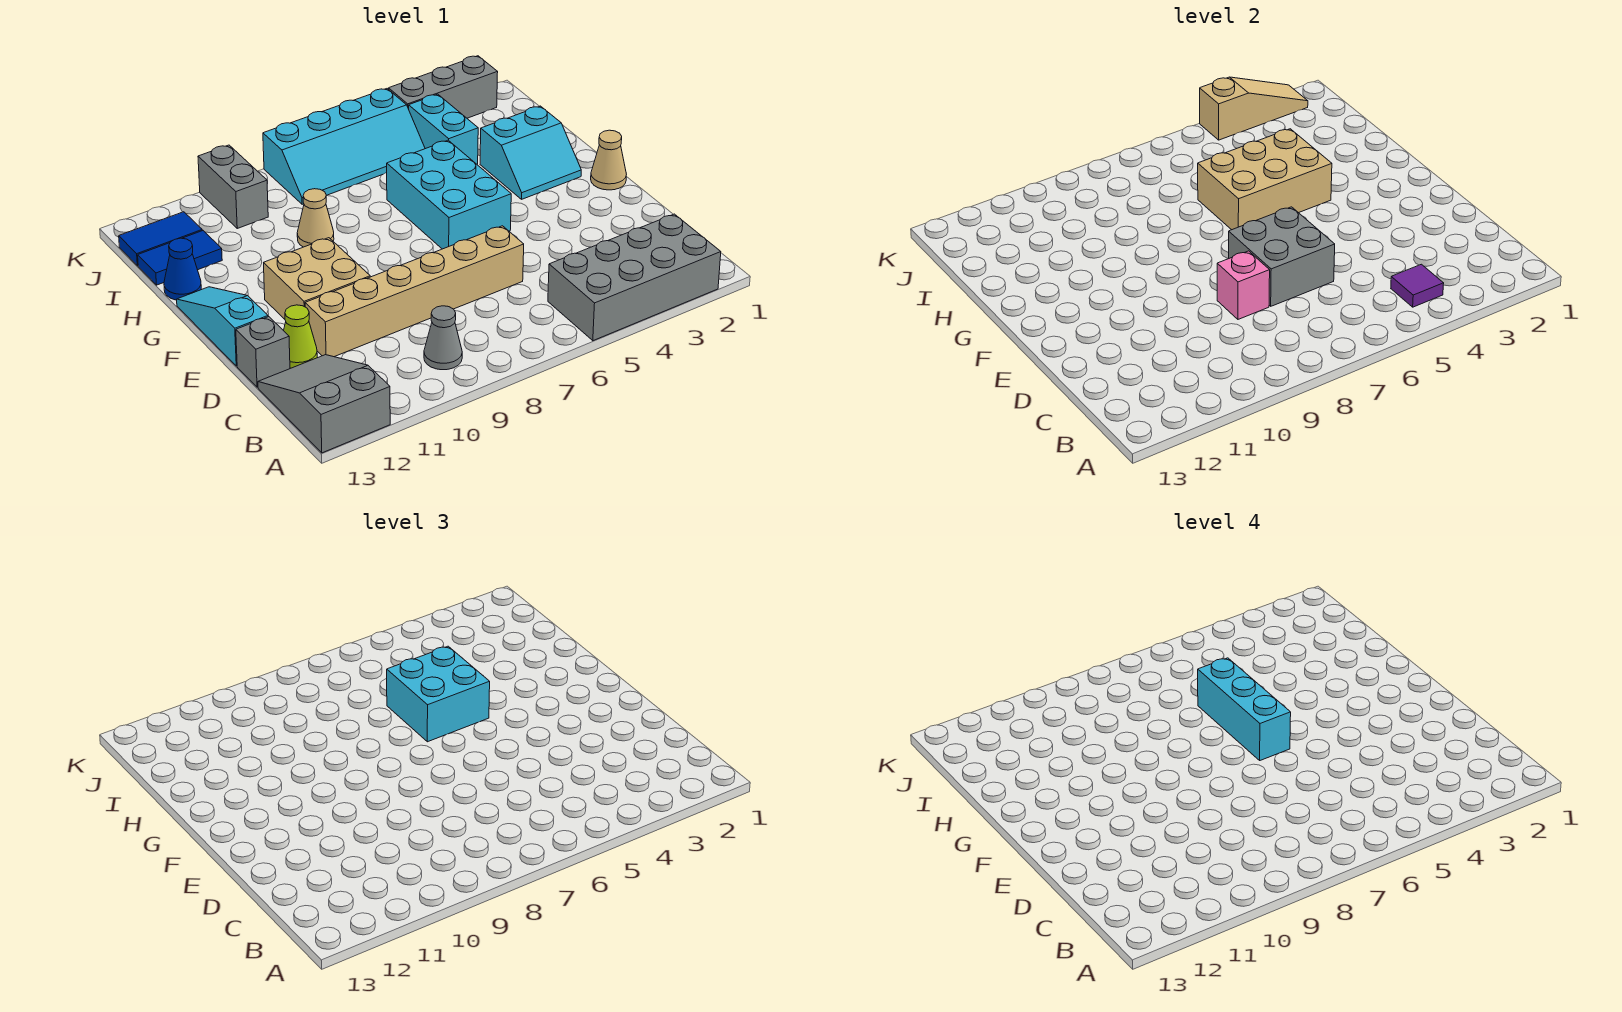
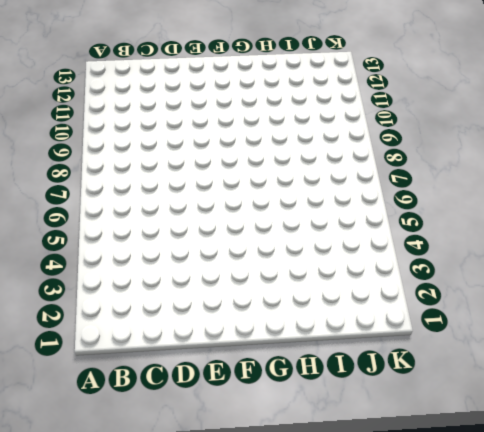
none -> grey 2x4 brick [548,214,721,341]
none -> grey 2x3 slope [258,355,390,453]
none -> grey 1x1 cone [424,306,462,370]

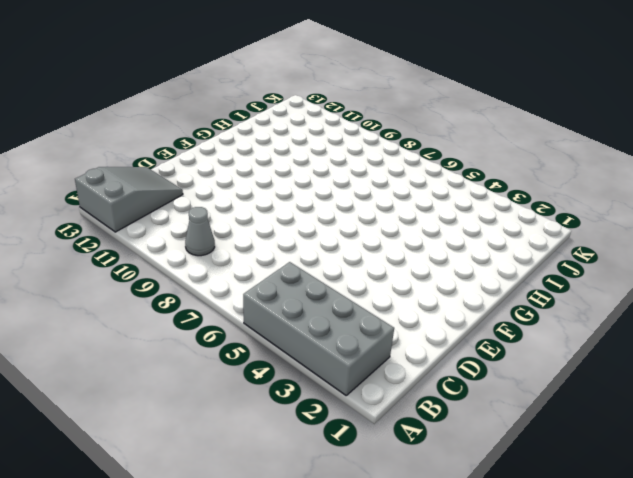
none -> tan 1x6 brick [305,226,524,357]
none -> lime 1x1 cone [284,305,317,368]
none -> grey 1x1 brick [236,317,290,387]

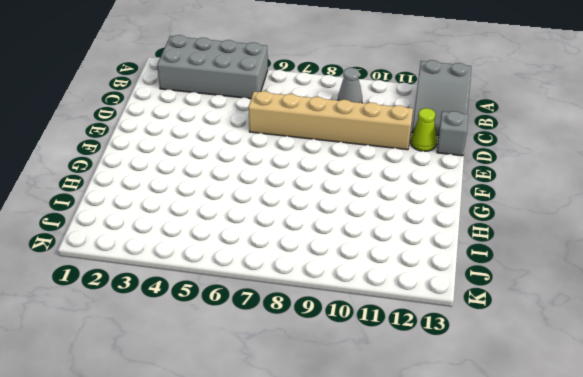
none -> tan 2x2 brick [264,238,370,319]
none -> cyan 1x3 slope [177,287,268,366]
none -> tan 1x1 cone [591,130,626,190]

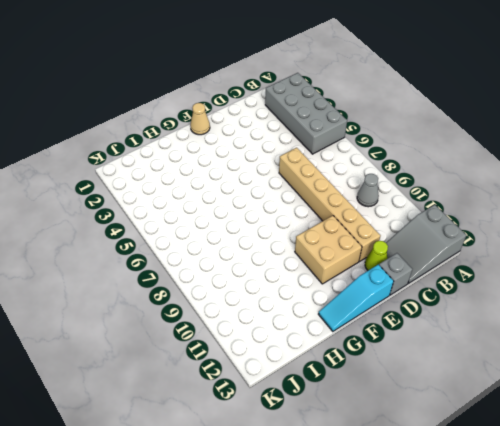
none -> cyan 2x3 brick [387,140,511,249]
none -> cyan 2x2 slope [480,106,581,199]
none -> tan 1x1 cone [297,189,334,247]

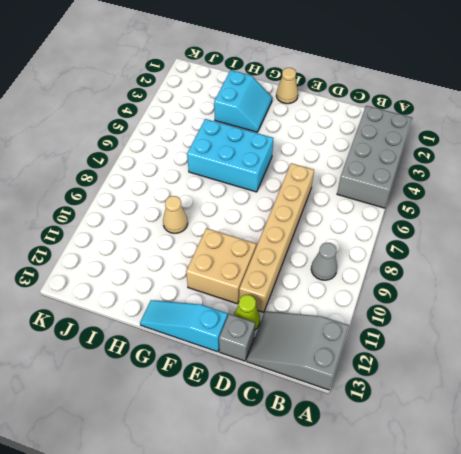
none -> blue 1x1 cone [164,238,201,300]
none -> cyan 1x2 brick [409,94,478,164]
none -> blue 1x2 tile [138,231,222,285]

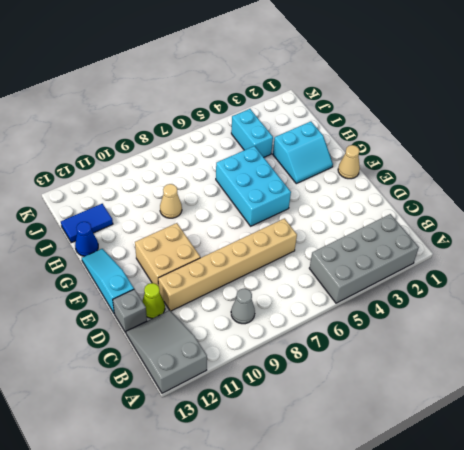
none -> cyan 2x4 slope [263,89,425,204]
none -> grey 1x2 brick [198,145,268,228]
none -> blue 1x2 tile [119,212,202,266]

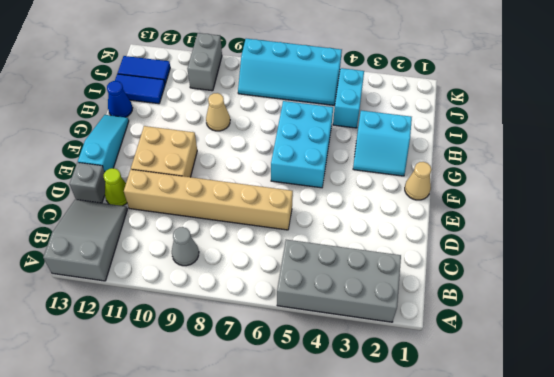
none -> grey 1x3 brick [389,56,498,118]
none -> purple 1x1 tile [1391,264,1444,307]
none -> grey 2x2 brick [1229,207,1335,306]

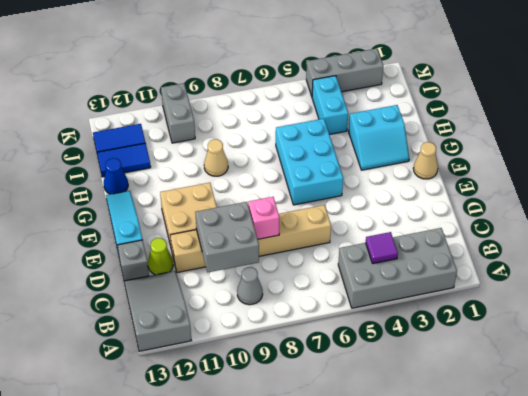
grey 2x2 brick [195,202,259,272] -> grey 2x2 brick moved to [1229,207,1335,306]
none -> cyan 2x4 slope [263,89,425,204]
none -> tan 2x3 brick [1198,129,1332,230]
none -> tan 1x3 slope [1200,77,1308,140]

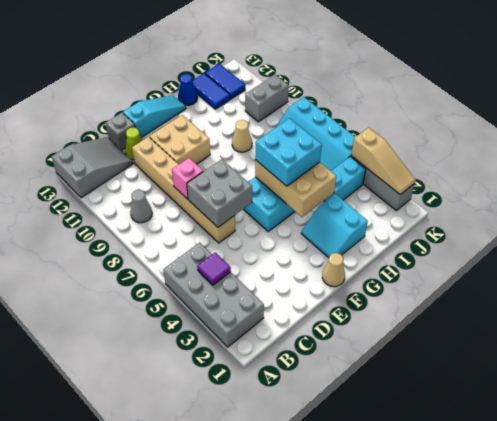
none -> cyan 1x3 brick [1198,658,1291,760]

